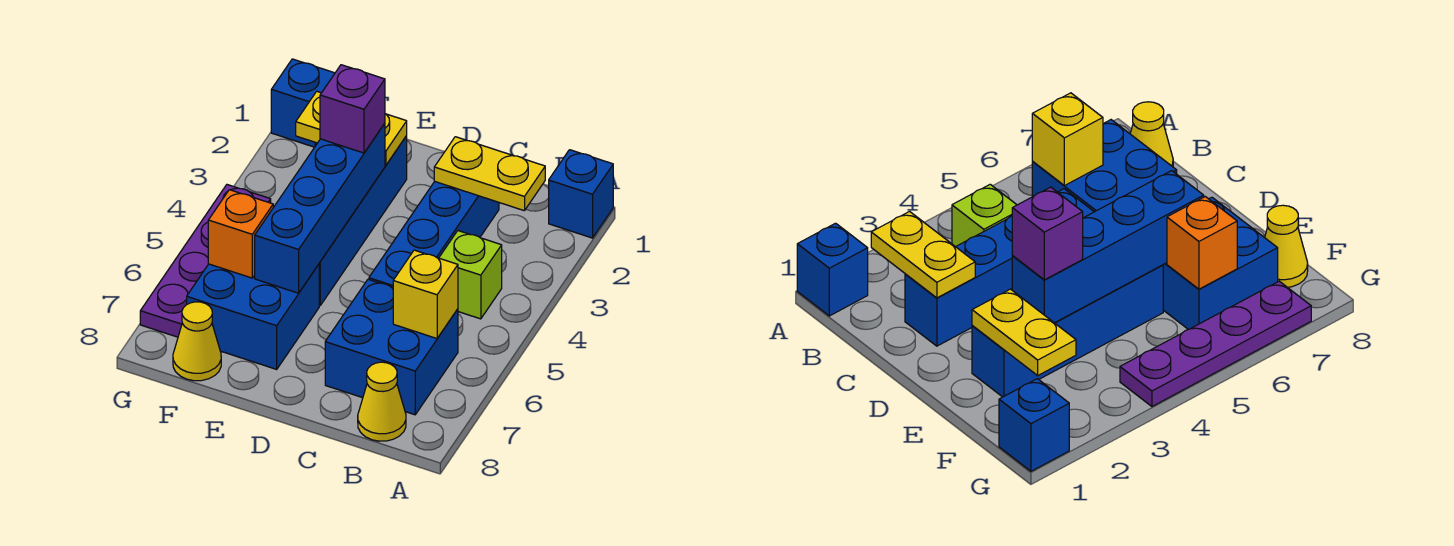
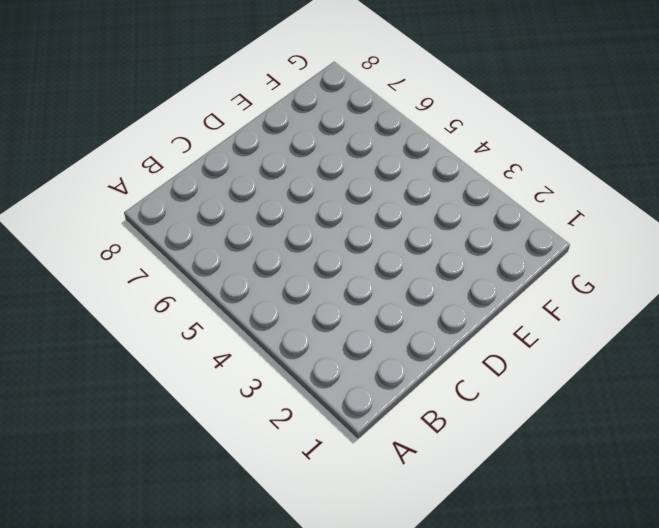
none -> blue 1x1 brick [549,150,613,238]
none -> lime 1x1 brick [439,231,502,319]
none -> blue 2x2 brick [325,279,458,415]

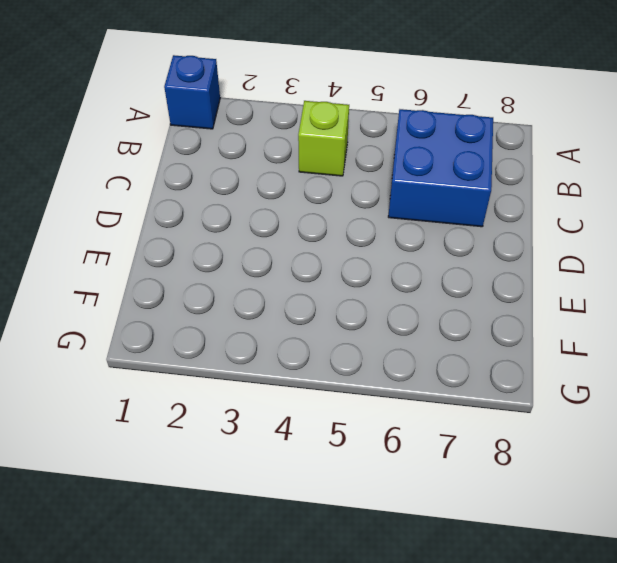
none -> yellow 1x1 cone [358,362,406,441]
none -> blue 1x4 brick [369,182,499,287]
none -> blue 1x4 brick [319,136,407,305]

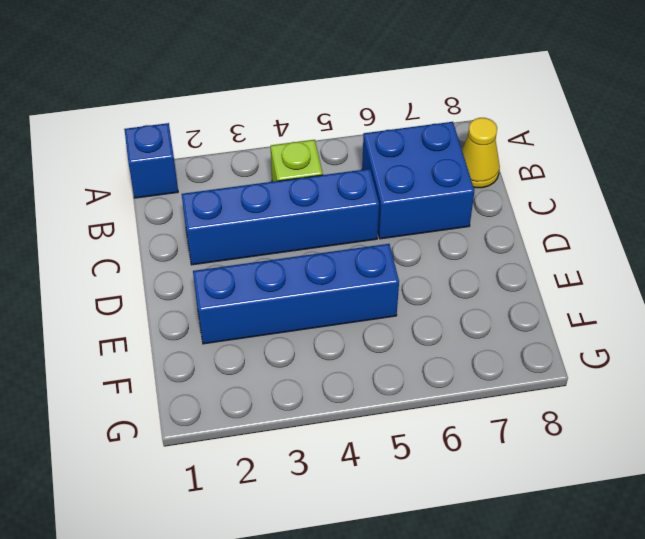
none -> blue 2x2 brick [187,264,319,369]
none -> yellow 1x1 cone [173,302,221,381]
none -> blue 1x1 brick [271,59,335,147]

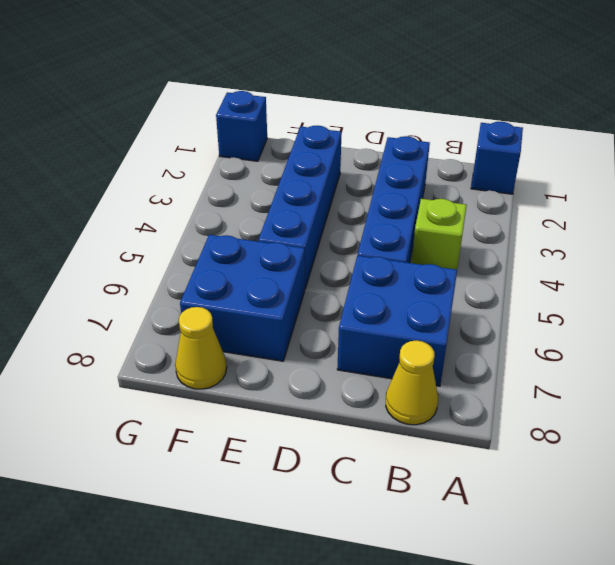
none -> purple 1x4 plate [140,185,271,337]
none -> yellow 1x2 plate [434,137,545,211]
none -> yellow 1x1 brick [393,250,458,338]

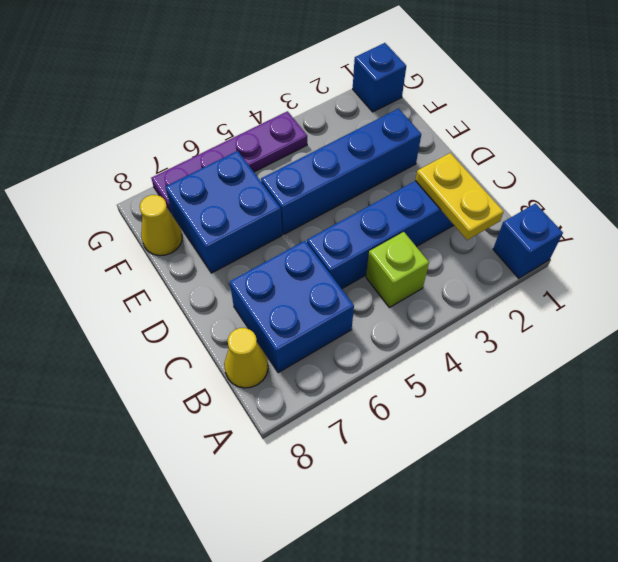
none -> yellow 1x1 brick [393,250,458,338]
none -> yellow 1x2 plate [296,91,407,165]
none -> blue 1x4 brick [255,123,385,293]

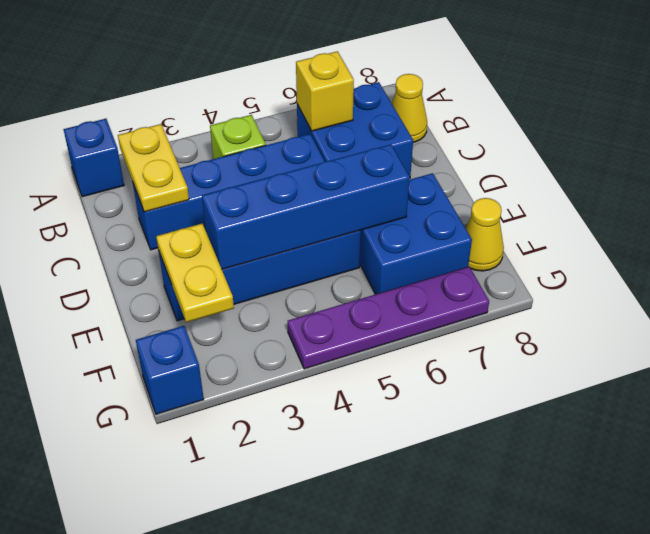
none -> orange 1x1 brick [208,190,273,278]
none -> purple 1x1 brick [320,65,385,153]

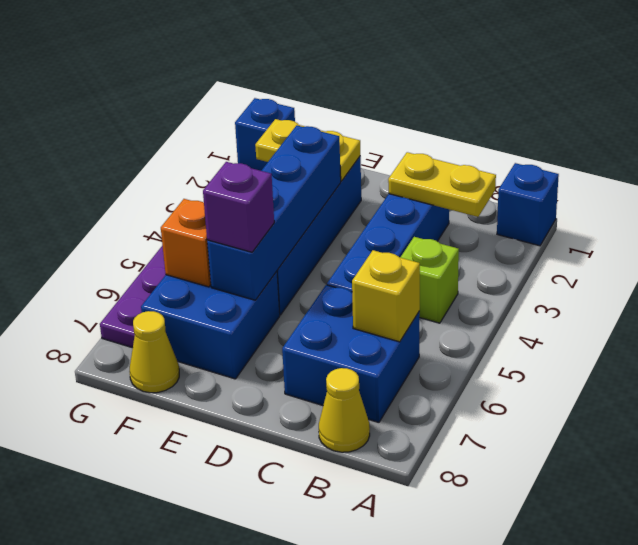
purple 1x1 brick [203,162,274,252] -> purple 1x1 brick moved to [320,65,385,153]

